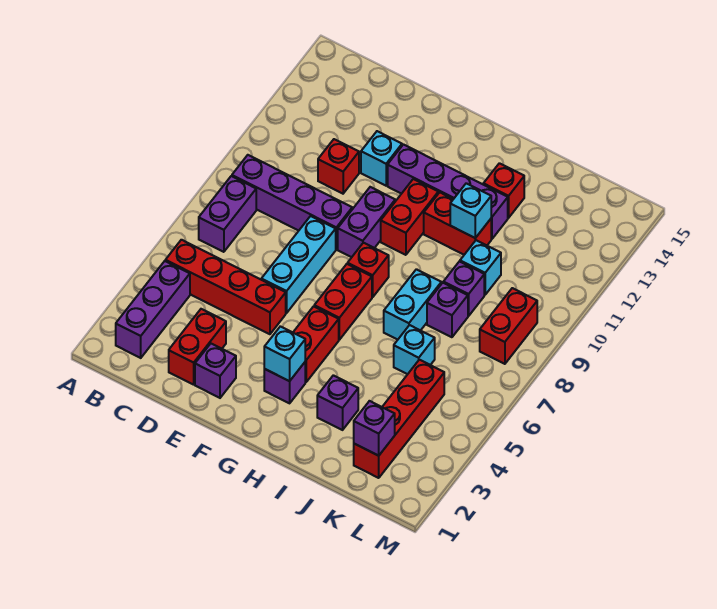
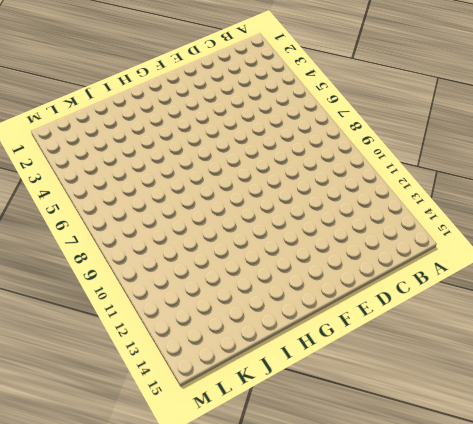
none -> purple 1x3 brick [116,261,190,358]
none -> red 1x4 brick [165,240,286,334]
none -> purple 1x2 brick [199,176,256,252]

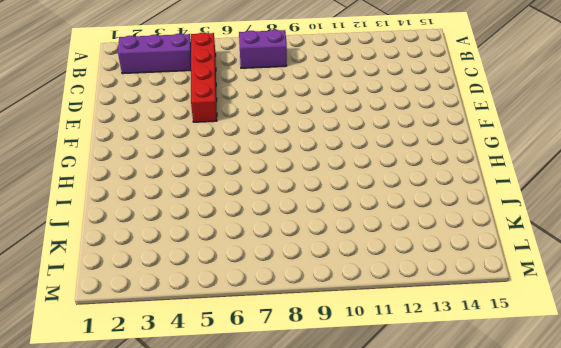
none -> purple 1x4 brick [232,155,352,249]
none -> red 1x2 brick [169,309,226,385]
none -> red 1x1 brick [318,139,359,194]

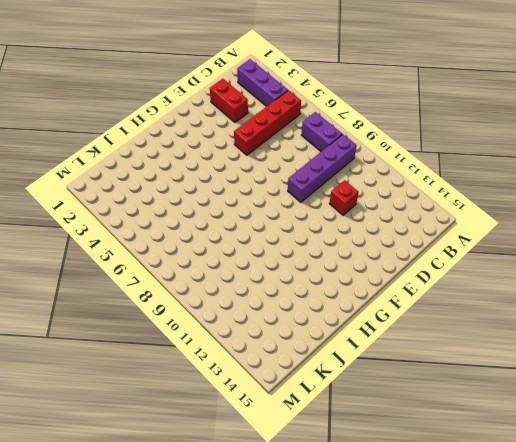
none -> purple 1x1 brick [195,344,236,398]
none -> cyan 1x3 brick [261,216,336,313]
none -> cyan 1x1 brick [361,131,402,186]

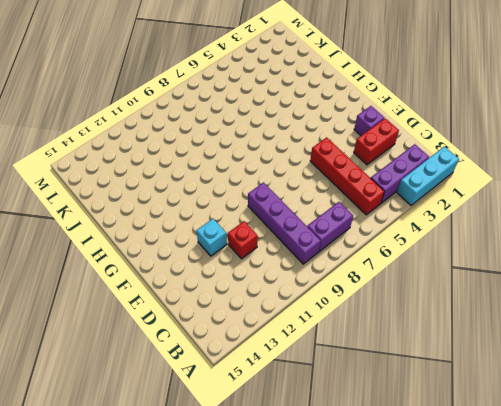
cyan 1x3 brick [397,146,459,205] -> cyan 1x3 brick moved to [261,216,336,313]
none -> purple 1x2 brick [338,187,395,257]
none -> purple 1x4 brick [388,145,508,239]
none -> purple 1x1 brick [264,362,305,403]

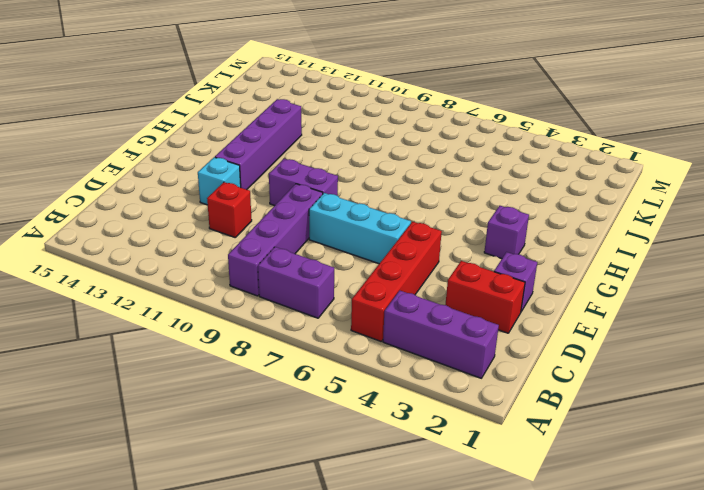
none -> red 1x2 brick [293,306,339,382]
none -> red 1x2 brick [314,264,372,340]
none -> red 1x1 brick [348,243,389,297]

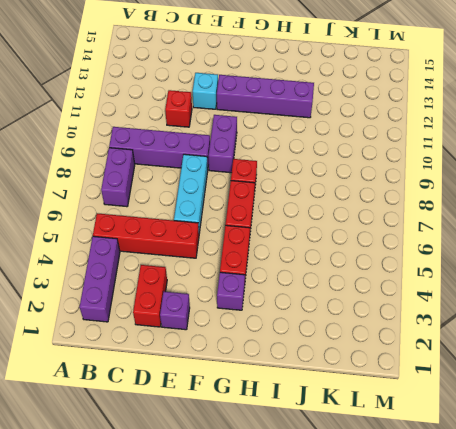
none -> red 1x2 brick [381,179,438,255]
none -> red 1x2 brick [424,192,491,255]
none -> purple 1x1 brick [317,375,358,430]

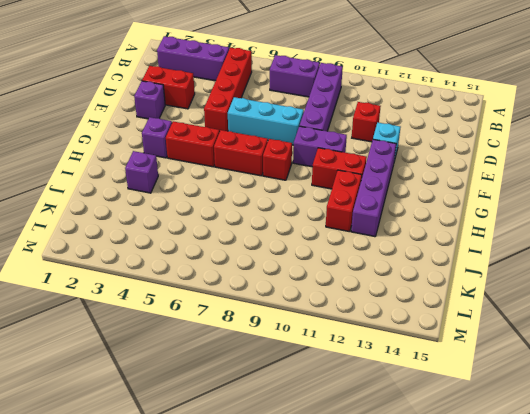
none -> cyan 1x2 brick [384,269,441,340]
none -> red 1x1 brick [483,163,524,218]
none -> cyan 1x1 brick [394,325,435,374]

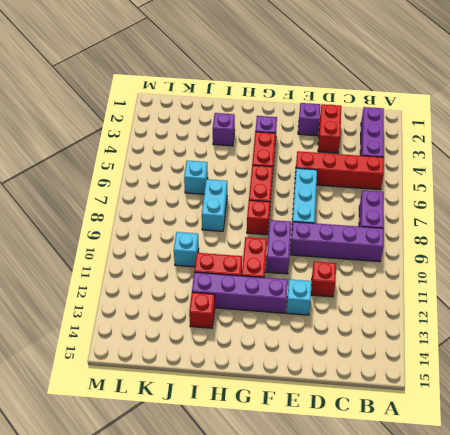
none -> purple 1x1 brick [427,283,468,337]
none -> purple 1x1 brick [443,261,484,316]
none -> red 1x4 brick [354,360,444,478]

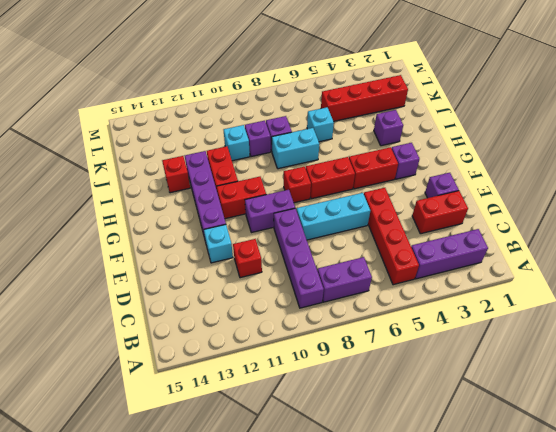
none -> red 1x2 brick [480,288,537,364]
none -> cyan 1x1 brick [264,326,305,381]
none -> cyan 1x1 brick [450,183,491,238]

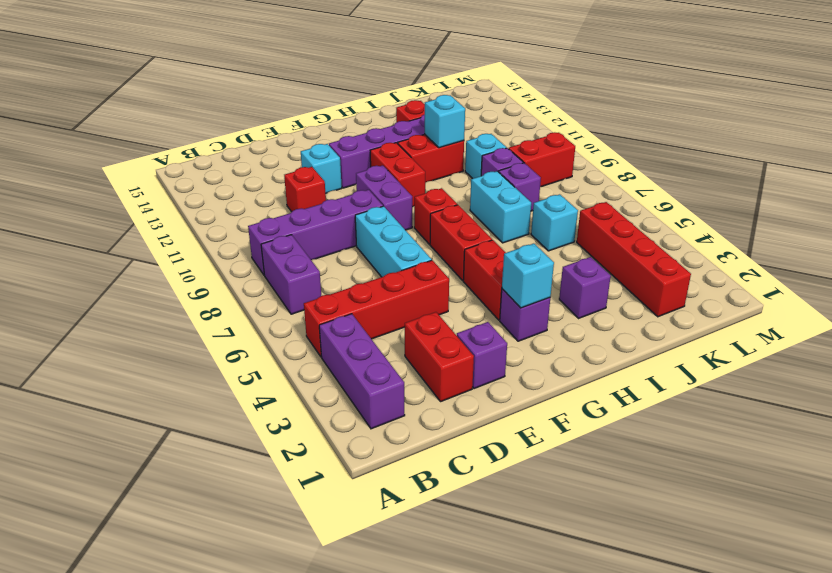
red 1x2 brick [509,132,575,187] -> red 1x2 brick turned to [480,288,537,364]
none -> purple 1x1 brick [354,401,395,456]

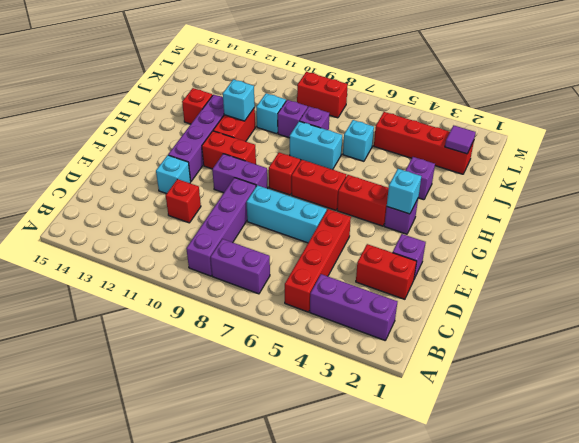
purple 1x1 tile [445,125,476,154] -> purple 1x1 brick [354,401,395,456]

